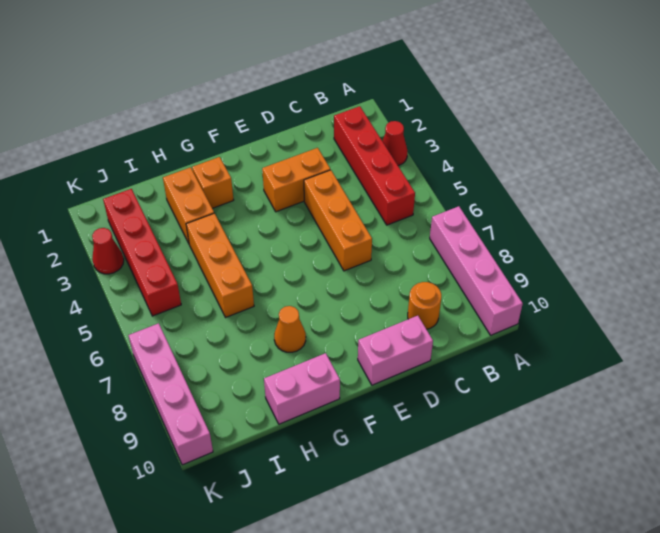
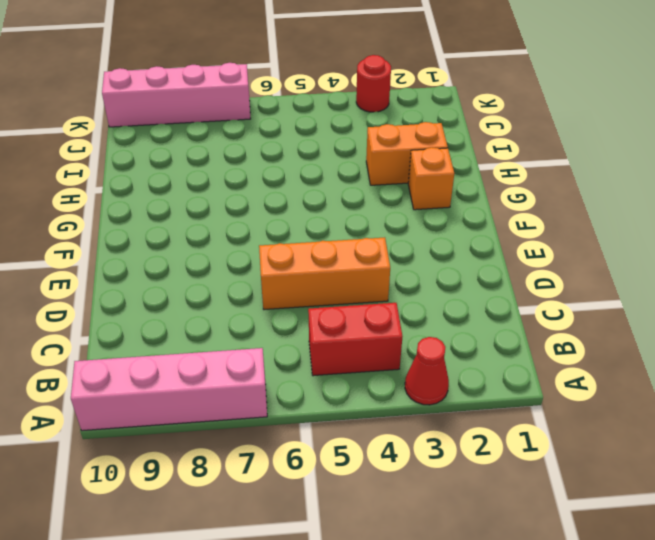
red 1x2 brick [308,303,403,376] -> red 1x4 brick [334,106,415,225]
red 1x1 round brick [356,55,391,112] -> red 1x1 cone [92,228,124,274]
none -> orange 1x1 round brick [408,282,441,329]
none -> orange 1x2 brick [262,148,330,212]
none -> pink 1x2 brick [358,316,433,385]

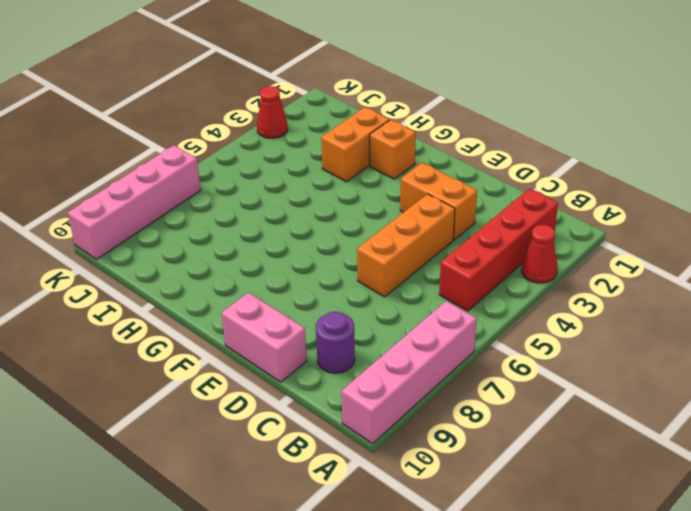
purple 1x1 round brick [316,312,355,373] -> orange 1x1 round brick [408,282,441,329]
none -> orange 1x1 cone [274,306,306,352]
none -> pink 1x2 brick [264,353,340,424]
none -> orange 1x3 brick [186,213,254,317]

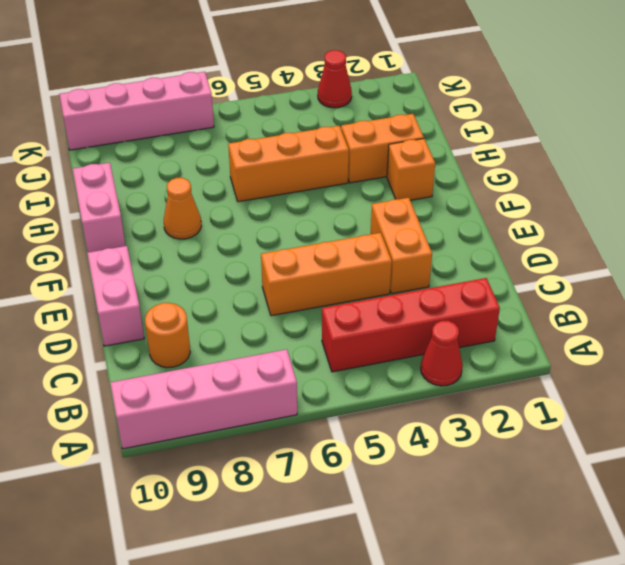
none -> red 1x4 brick [103,189,181,316]

